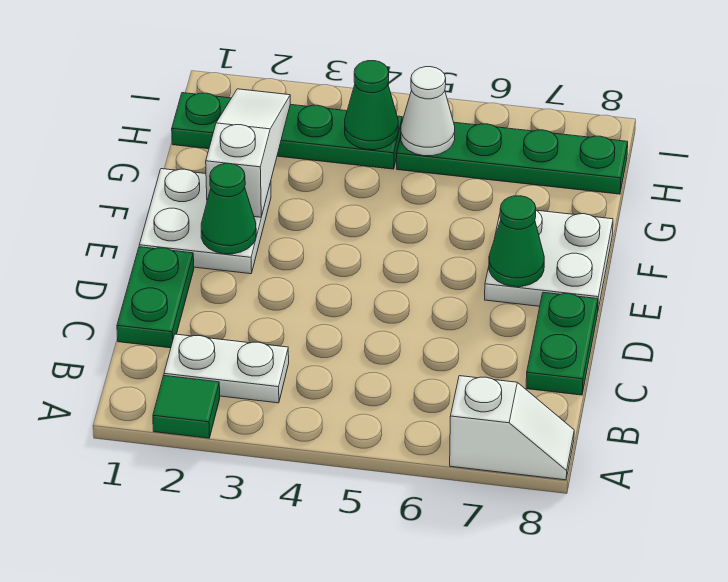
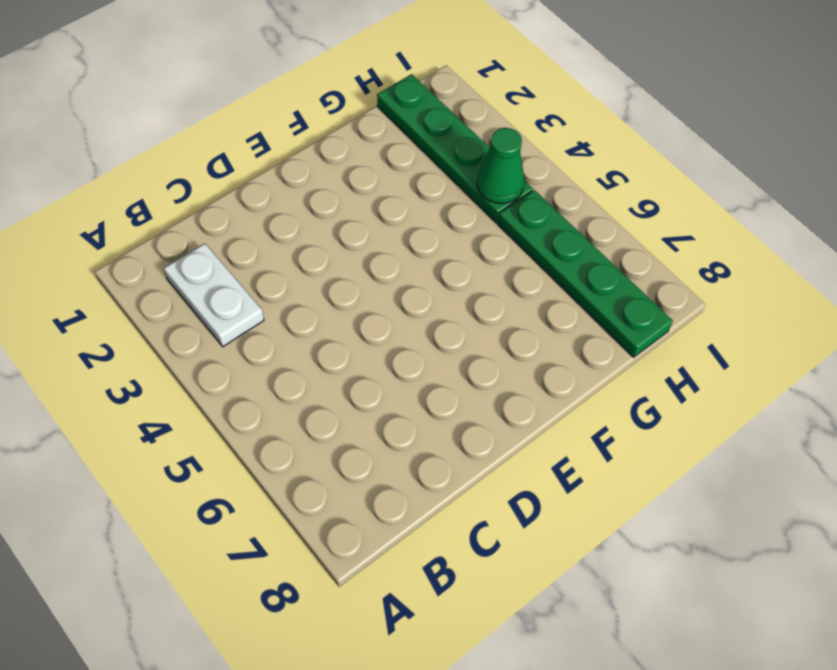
none -> green 1x1 tile [153,376,220,438]
none -> white 1x2 slope [450,376,574,480]
none -> green 1x2 plate [117,247,194,348]

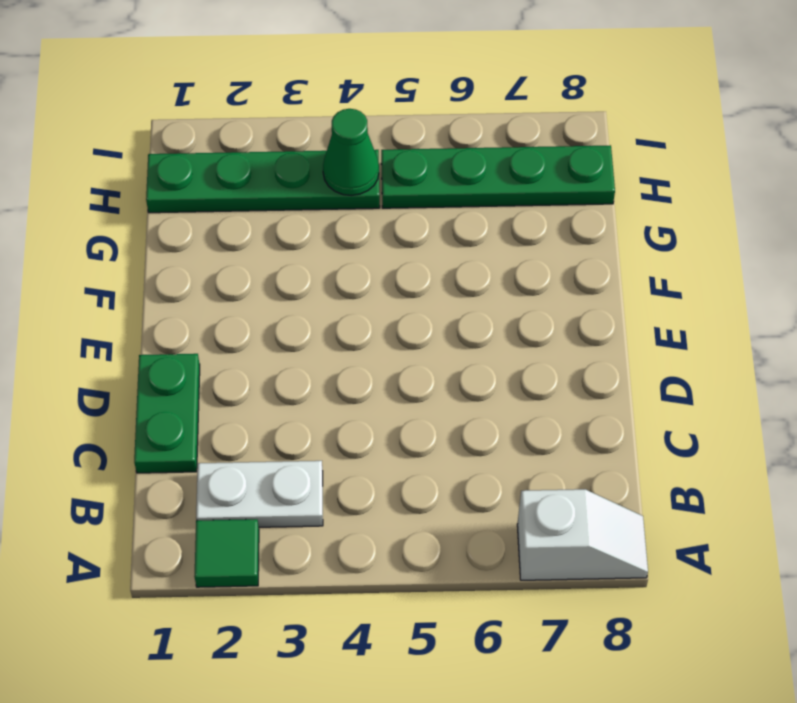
none -> green 1x2 plate [526,292,598,395]
none -> white 2x2 plate [139,169,271,274]
none -> white 2x2 plate [485,210,613,309]

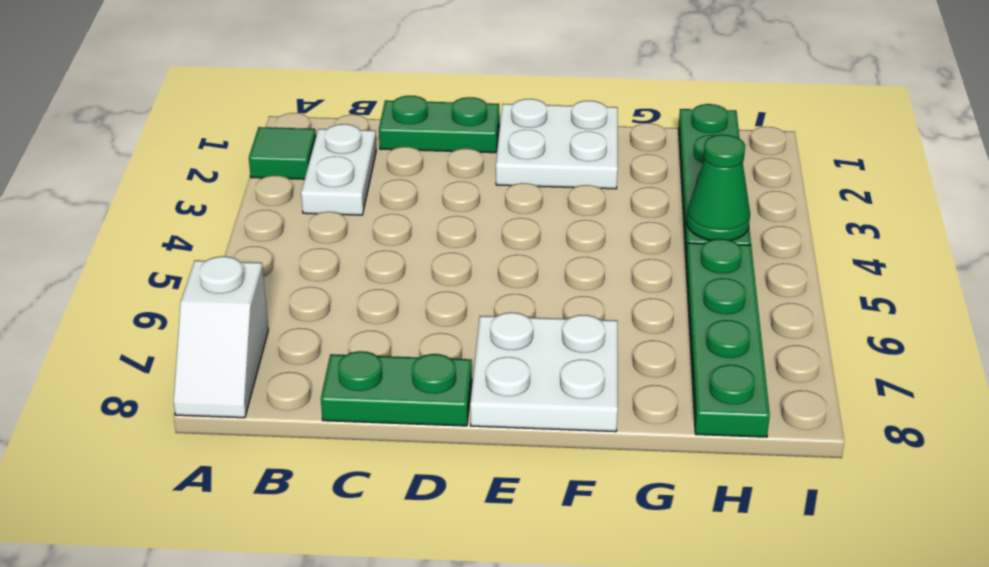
none -> green 1x1 cone [201,164,256,254]
none -> green 1x1 cone [489,196,544,287]
none -> white 1x3 slope [206,89,290,217]

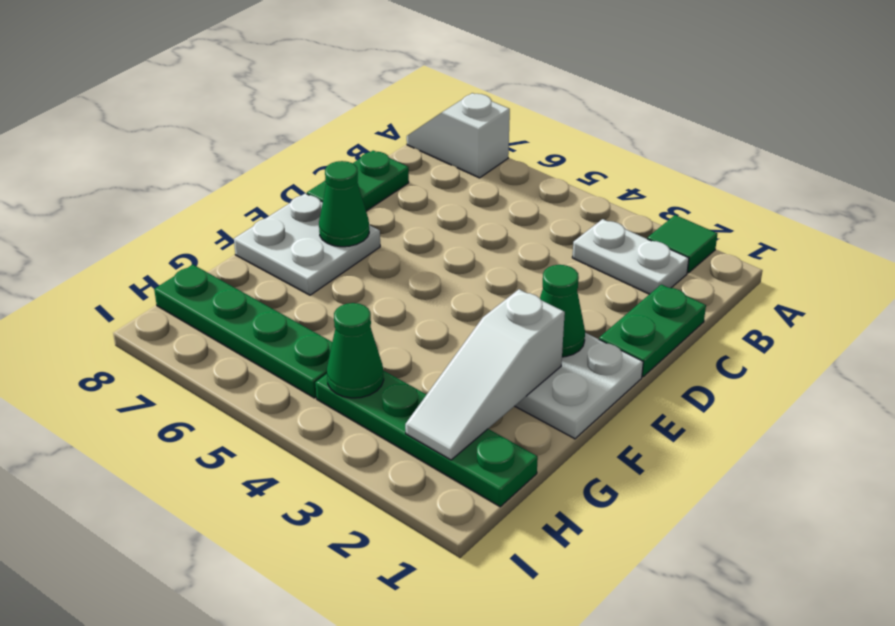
none -> white 1x1 cone [401,67,455,156]

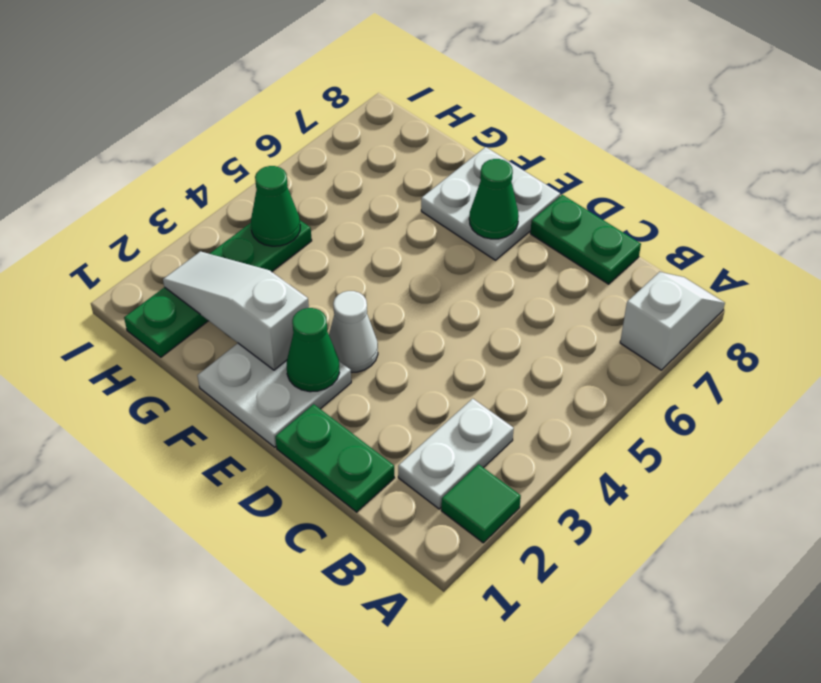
white 1x1 cone [329,291,378,372] -> white 1x1 cone moved to [401,67,455,156]
none -> green 1x4 plate [397,122,628,194]

